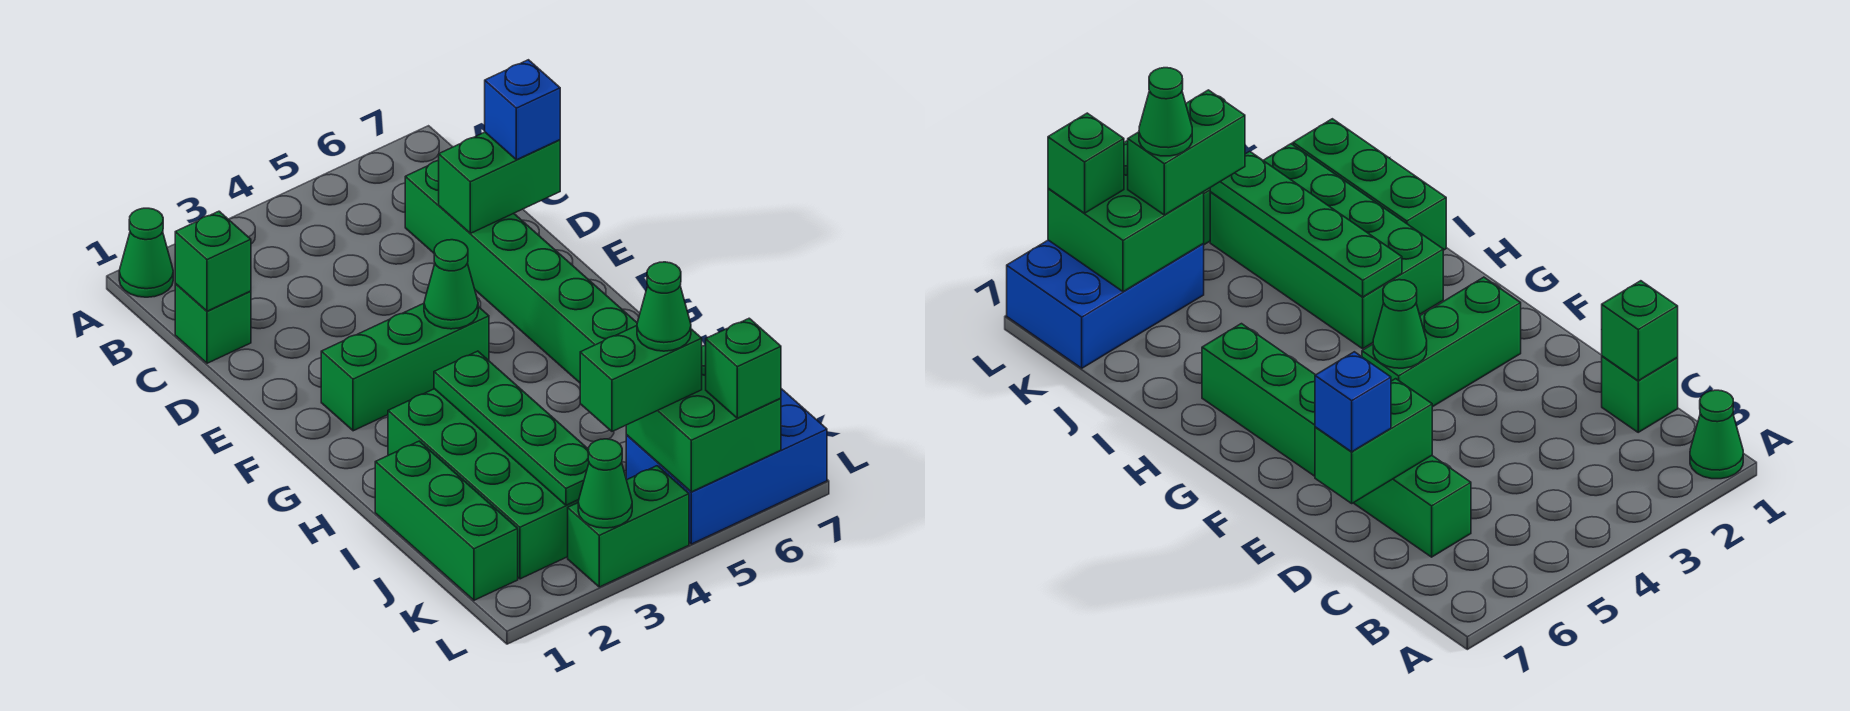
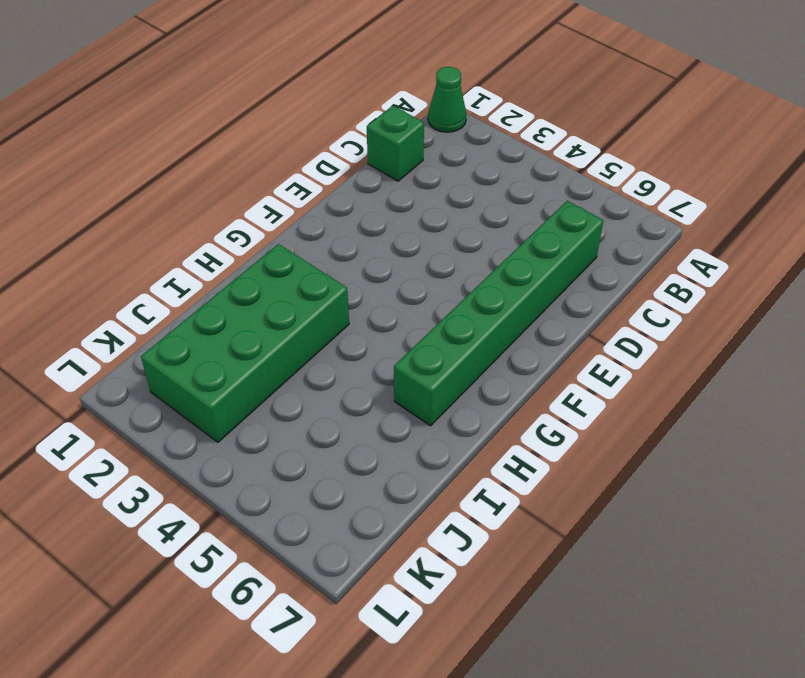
none -> green 1x3 brick [321,303,489,431]
none -> green 1x3 brick [375,441,518,600]
none -> blue 2x3 brick [626,389,827,544]

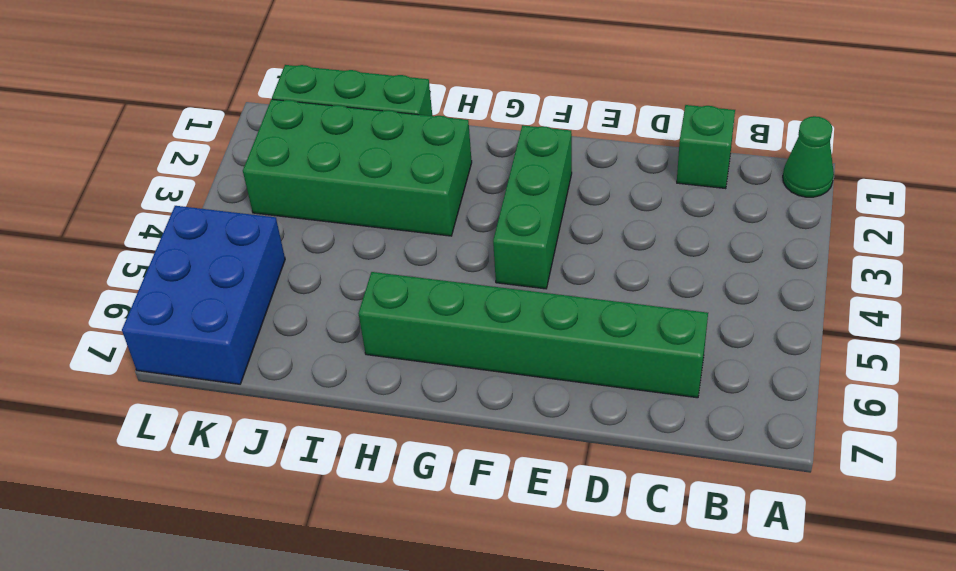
none -> green 1x2 brick [568,466,689,587]
none -> green 1x1 brick [175,211,251,311]
none -> green 1x2 brick [439,132,560,233]

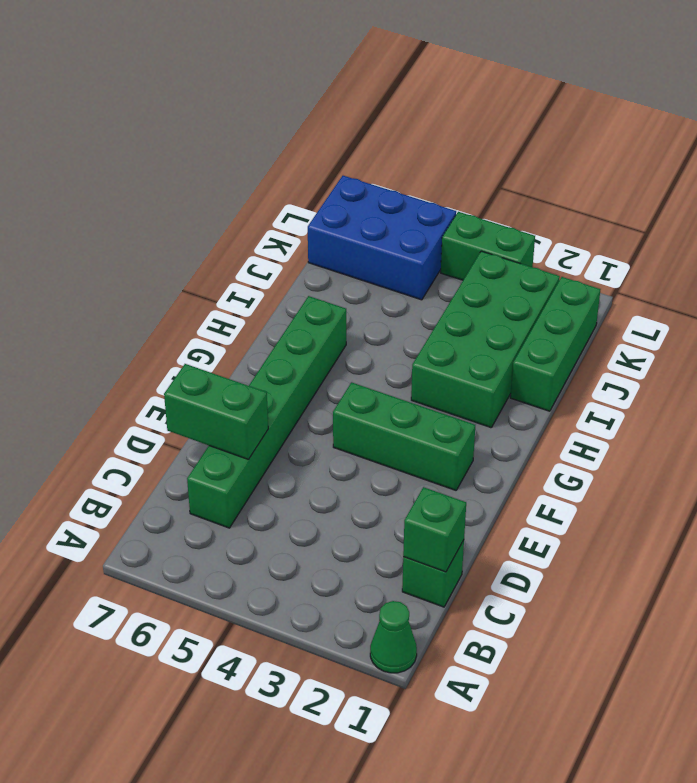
none -> green 1x1 cone [424,240,478,329]
none -> green 1x4 plate [434,351,589,505]
none -> green 2x2 brick [626,345,781,492]

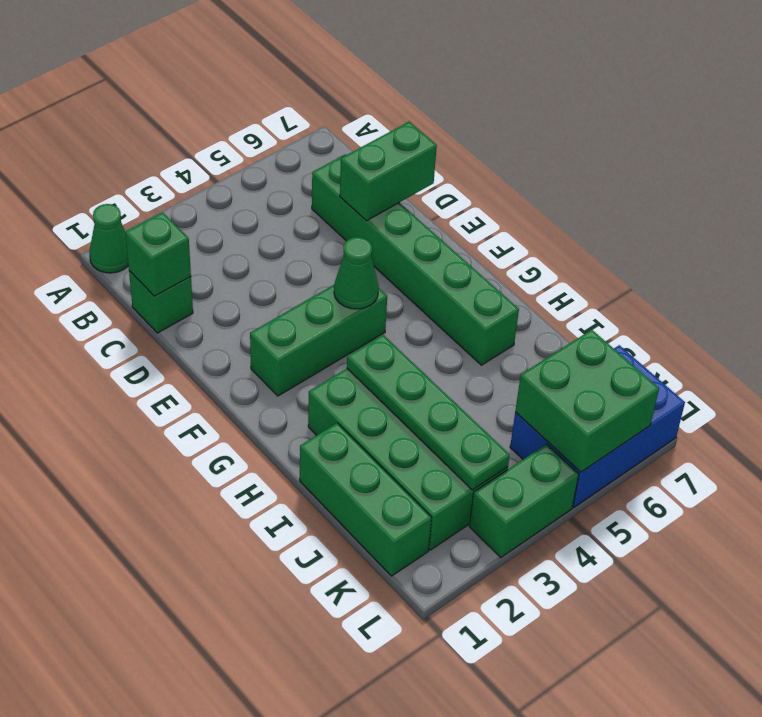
none -> green 1x1 cone [578,439,632,528]
none -> blue 1x1 brick [485,60,560,160]
none -> green 1x2 brick [580,326,702,432]

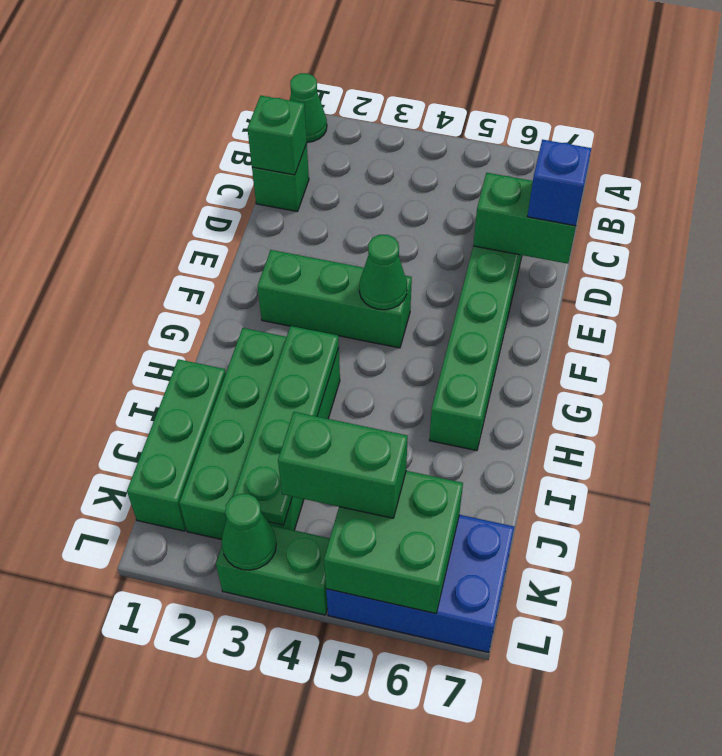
none -> green 1x1 brick [706,318,781,418]
none -> green 1x1 cone [637,262,691,351]

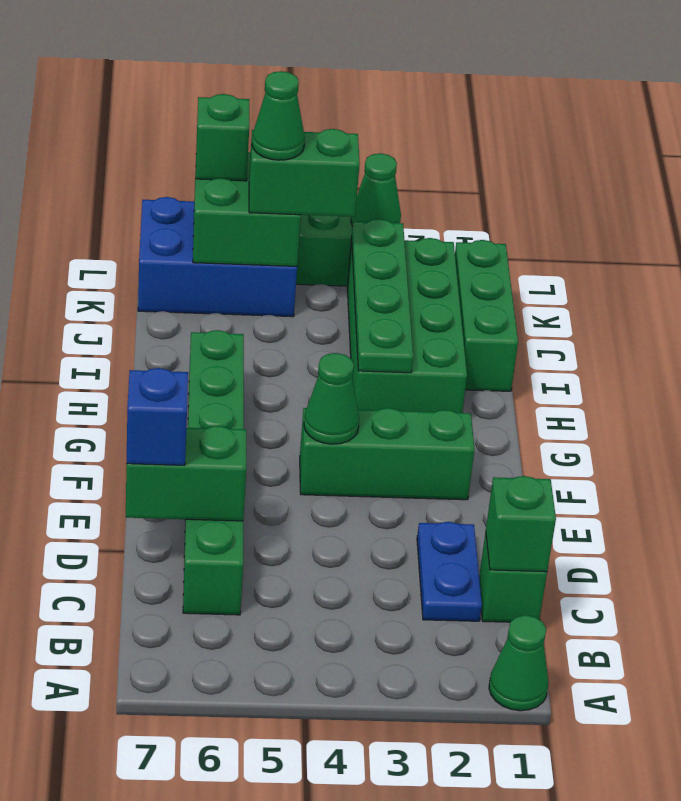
blue 1x2 plate [417,522,482,621] -> none

